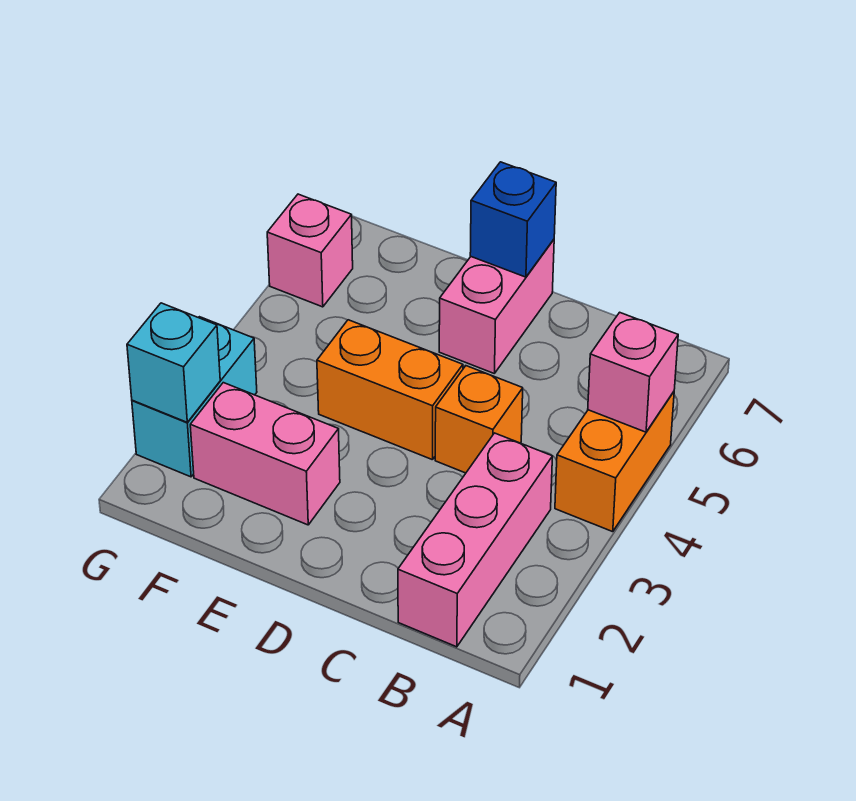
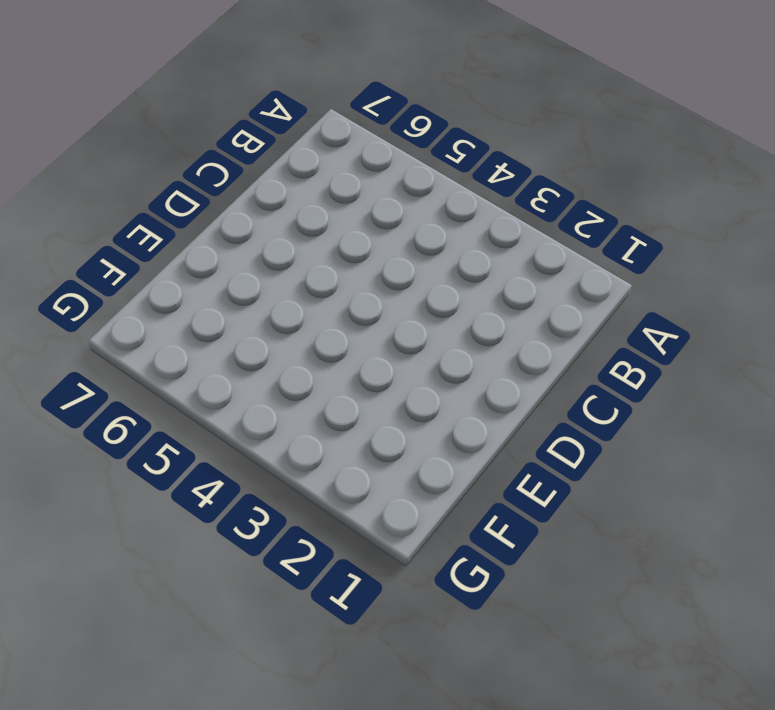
none -> orange 1x2 brick [555,392,674,532]
none -> pink 1x3 brick [398,433,553,647]

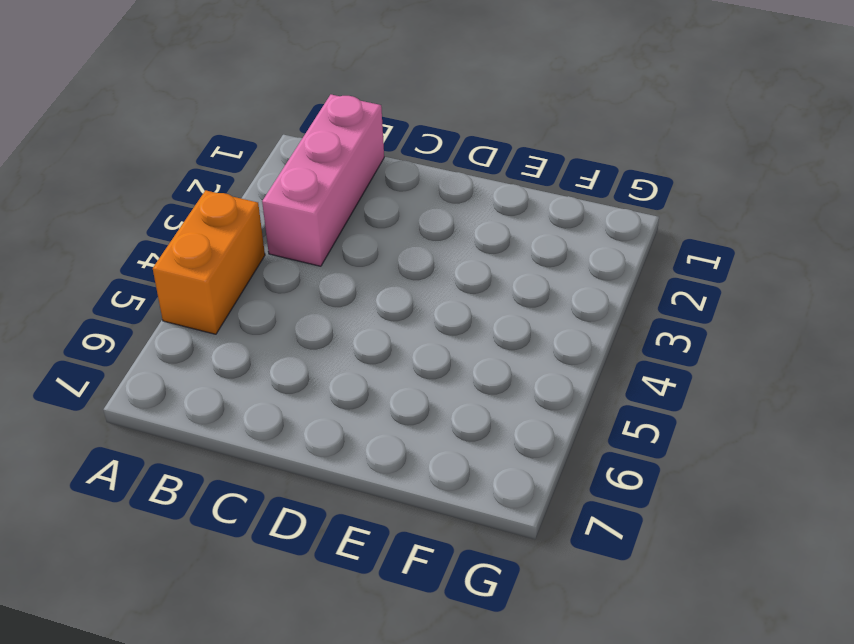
none -> orange 1x1 brick [435,366,523,473]
none -> orange 1x2 brick [317,320,463,460]

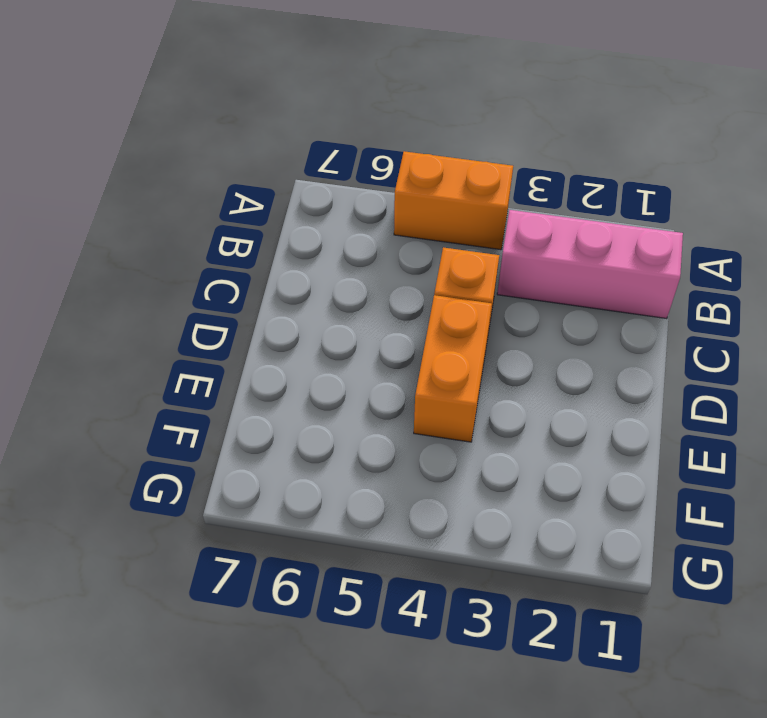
none -> pink 1x2 brick [439,239,554,373]
none -> pink 1x2 brick [190,383,340,525]

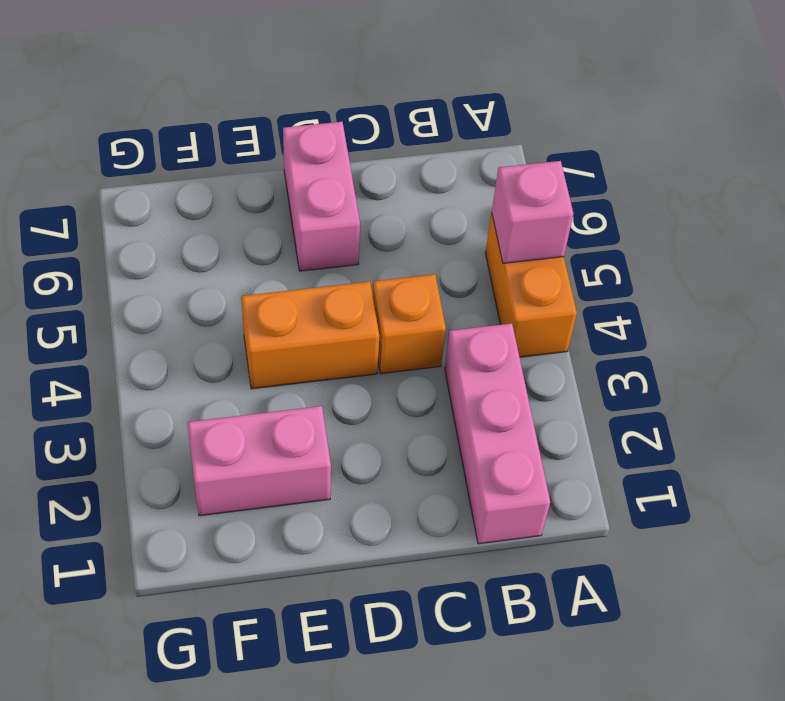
none -> cyan 1x2 brick [132,317,257,477]
none -> pink 1x1 brick [267,194,353,307]

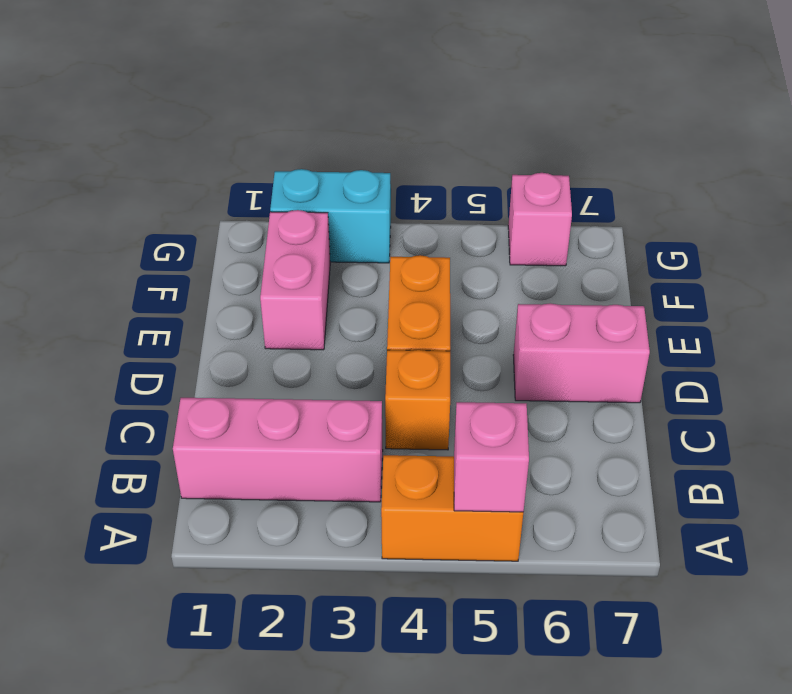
none -> blue 1x1 brick [470,162,556,277]
none -> cyan 1x1 brick [127,303,220,422]

